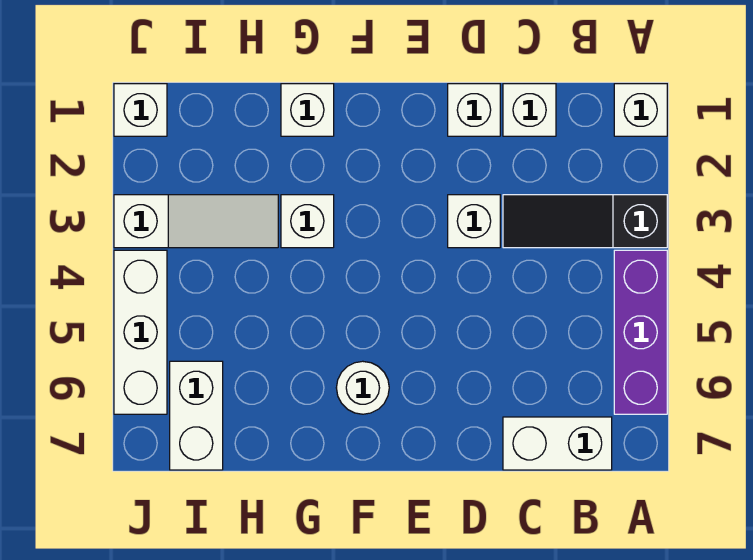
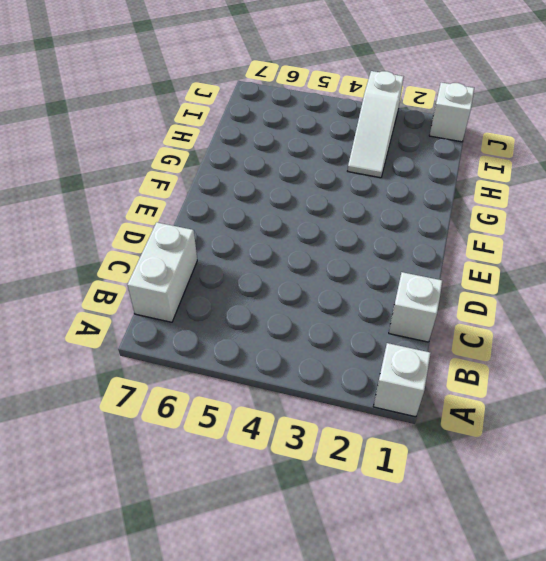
none -> black 1x3 slope [503,195,667,248]
none -> purple 1x3 brick [614,250,667,414]
none -> white 1x1 brick [448,84,500,136]

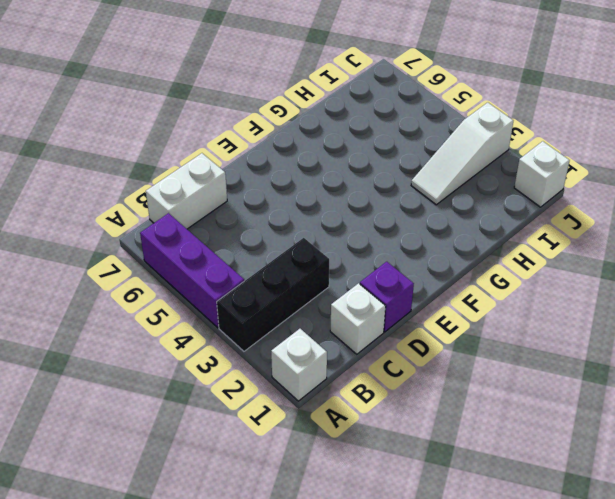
black 1x3 brick [217,238,329,351] -> black 1x3 slope [503,195,667,248]
purple 1x1 brick [360,262,414,332] -> white 1x1 brick [448,84,500,136]
none -> white 1x1 brick [448,195,500,248]
none -> white 1x1 round brick [336,361,389,414]
none -> white 1x1 brick [281,84,334,136]

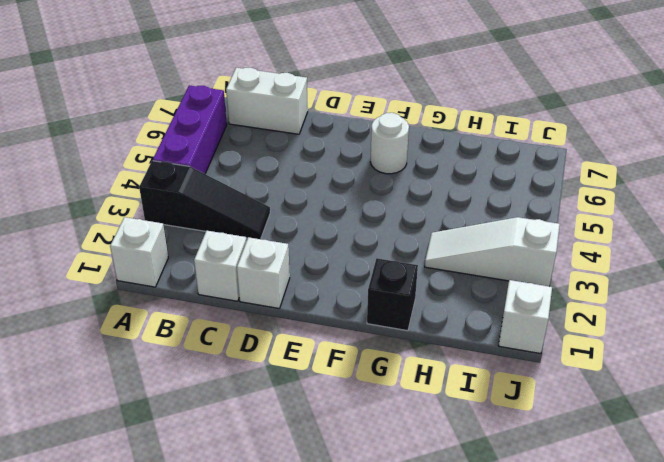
black 1x1 brick [367,258,418,331] -> white 1x1 brick [281,84,334,136]
none -> white 1x1 brick [448,195,500,248]
none -> white 1x1 brick [281,195,334,248]
none -> white 1x2 brick [170,361,223,470]

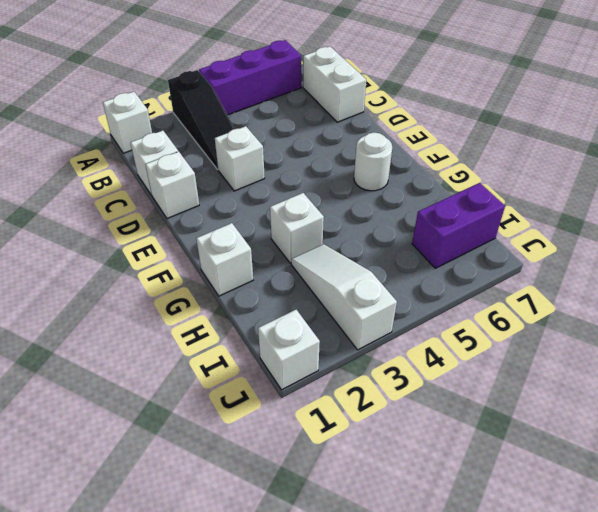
purple 1x2 brick [412,183,505,268] -> white 1x2 brick [170,361,223,470]
none -> white 1x3 brick [114,250,167,414]

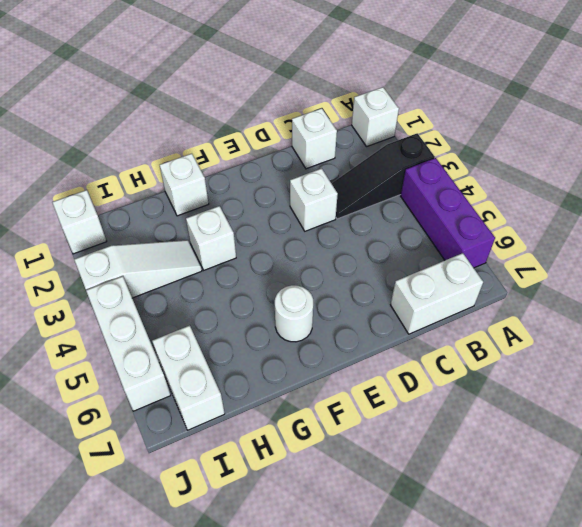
none -> white 1x1 brick [448,84,500,136]

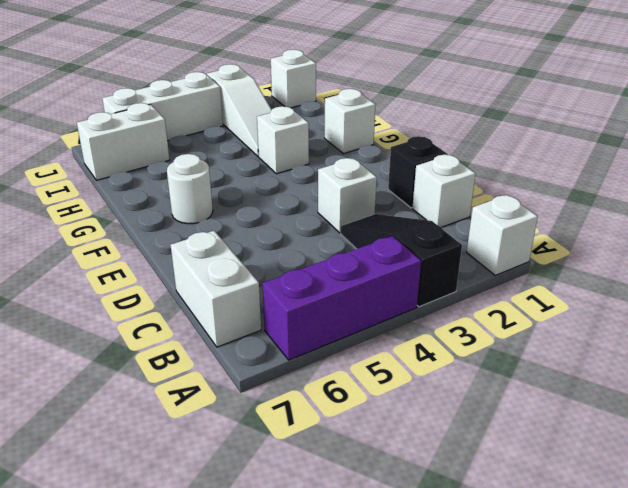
black 1x1 brick [388,136,448,208] -> white 1x1 brick [448,84,500,136]

